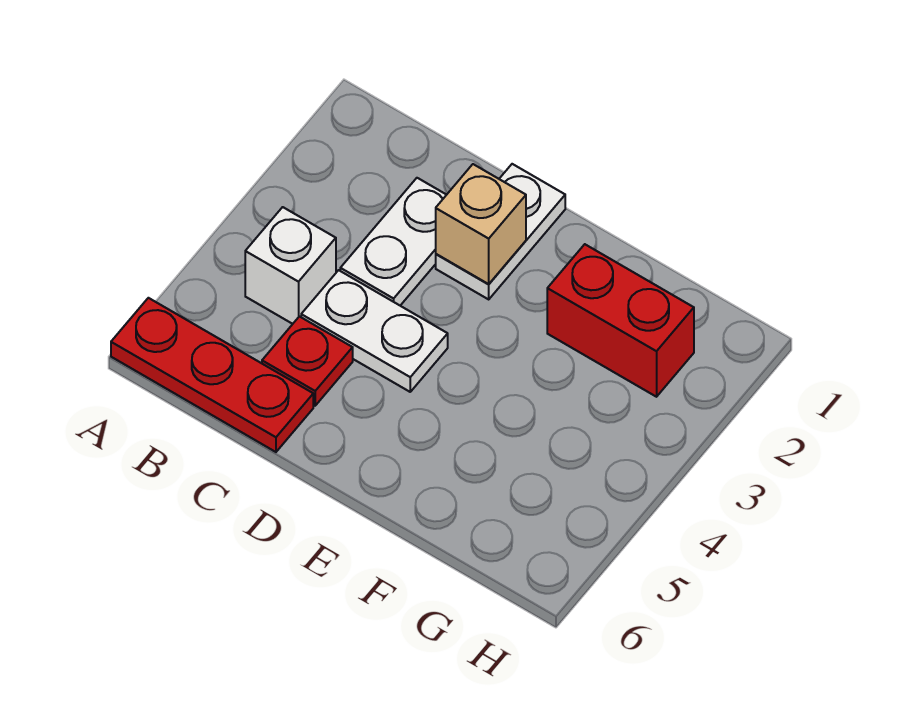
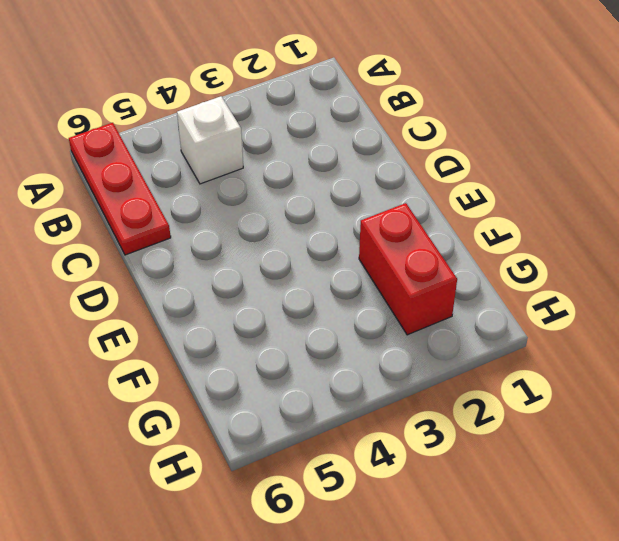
none -> white 1x2 plate [340,178,446,305]
none -> white 1x2 plate [301,270,448,392]

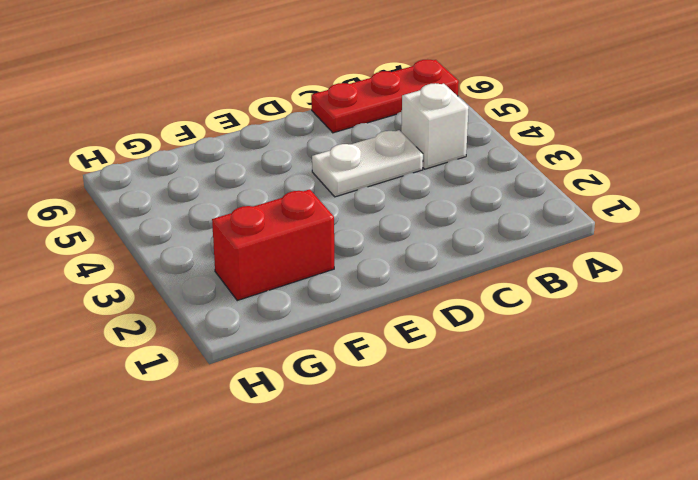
none -> white 1x2 plate [340,178,446,305]
none -> red 1x1 plate [262,316,353,406]

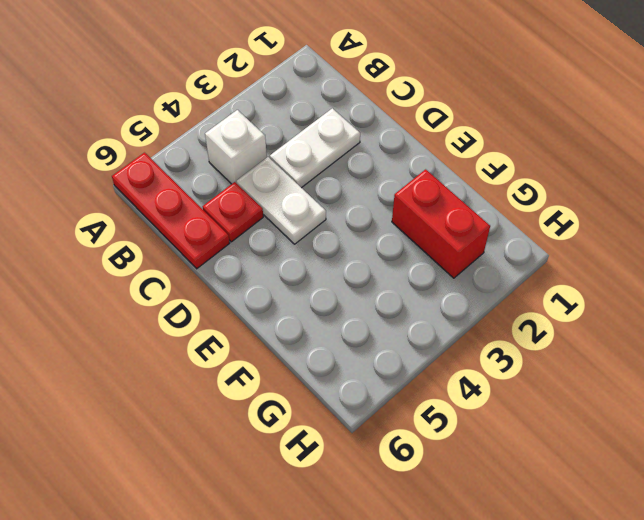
none -> white 1x2 plate [436,164,565,299]
none -> tan 1x1 brick [436,164,526,284]

